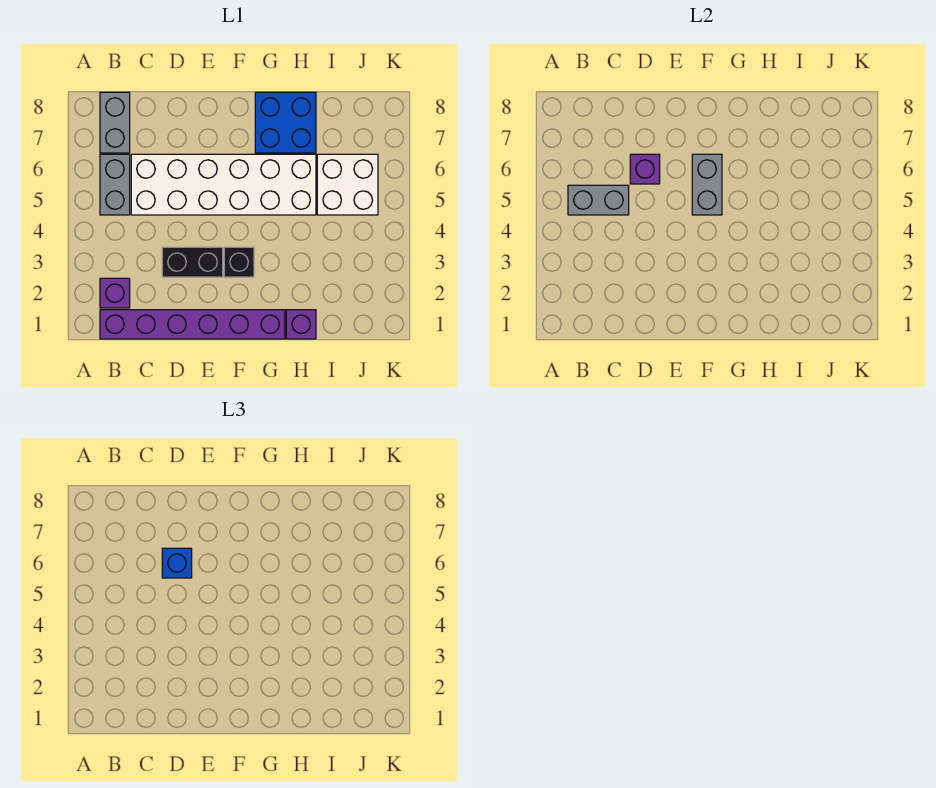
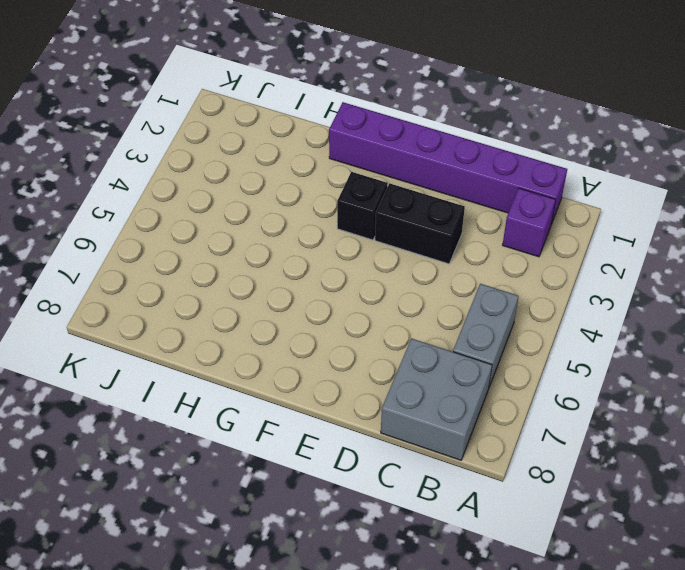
grey 2x2 brick [381,338,492,460] -> grey 1x2 brick [100,92,130,153]
none -> white 2x6 brick [131,154,316,215]
none -> blue 2x2 brick [255,92,316,153]
none -> purple 1x1 brick [286,310,316,339]

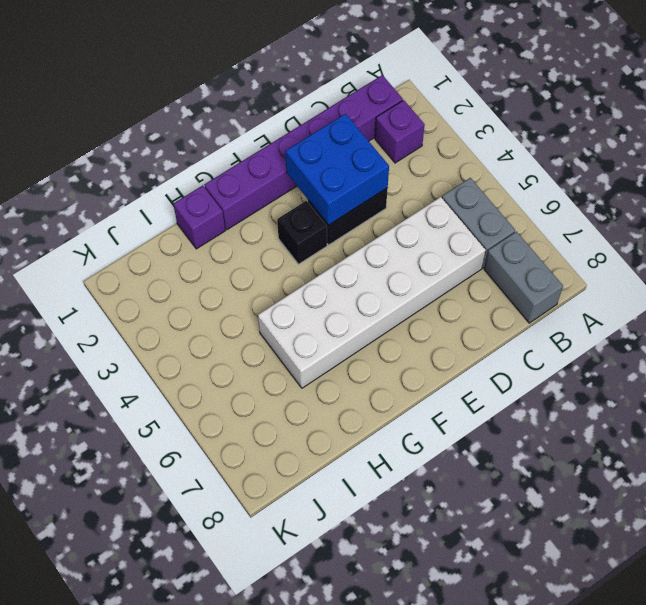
blue 2x2 brick [285,114,389,225] -> blue 2x2 brick moved to [255,92,316,153]
none -> white 2x2 brick [317,154,378,215]
none -> grey 1x2 brick [568,185,629,215]
none -> purple 1x1 brick [630,154,660,184]

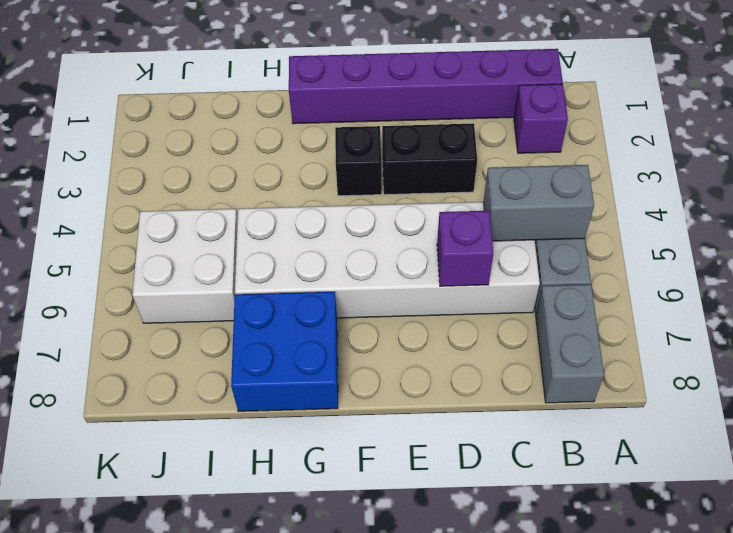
none -> purple 1x1 brick [286,310,316,339]
none -> grey 1x2 brick [692,154,722,215]
none -> blue 1x1 brick [162,548,192,578]

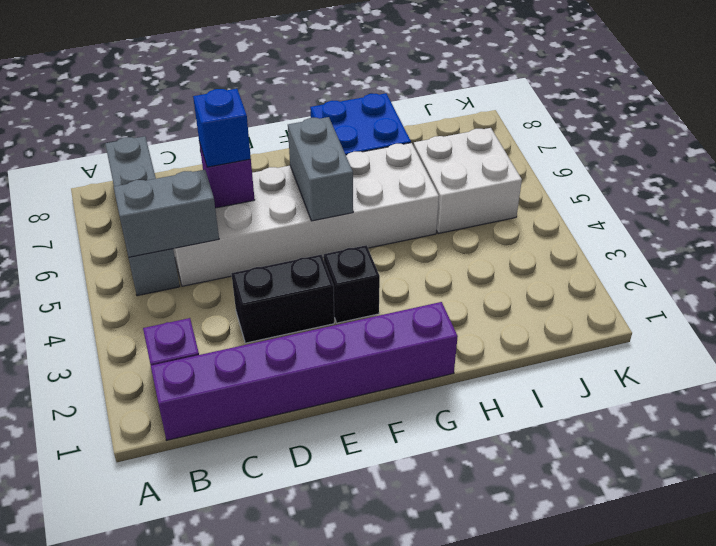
none -> purple 1x1 brick [286,310,316,339]

